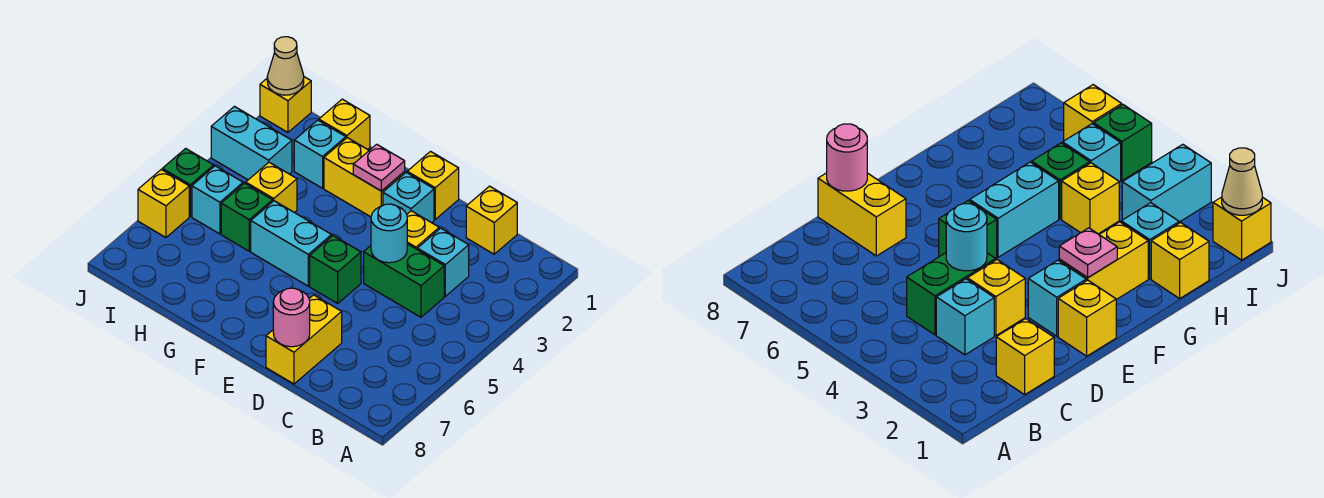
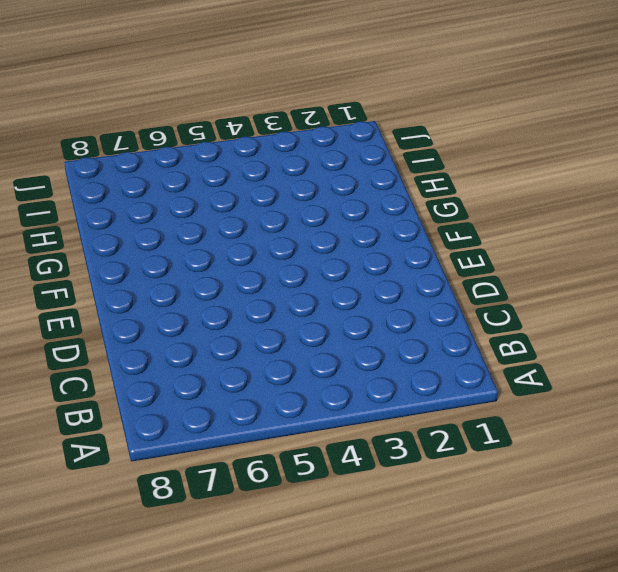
none -> yellow 1x1 brick [466,186,517,254]
none -> cyan 1x1 brick [417,228,469,296]
none -> green 1x2 brick [364,244,444,317]

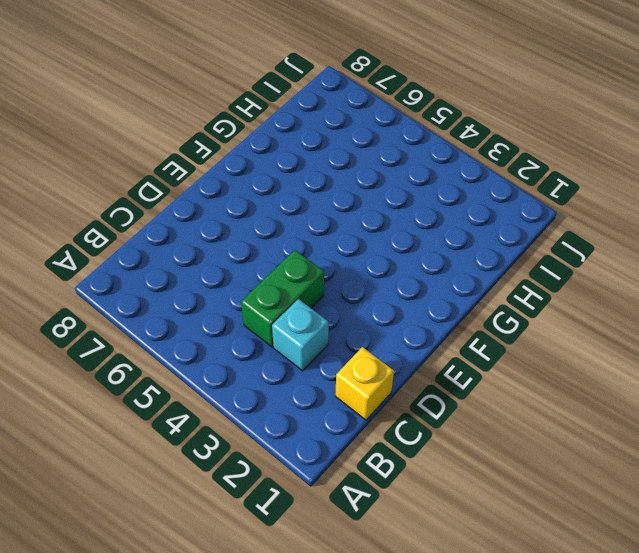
none -> yellow 1x1 brick [407,211,439,249]
none -> yellow 1x2 brick [266,295,342,384]
none -> yellow 1x1 brick [407,151,459,219]

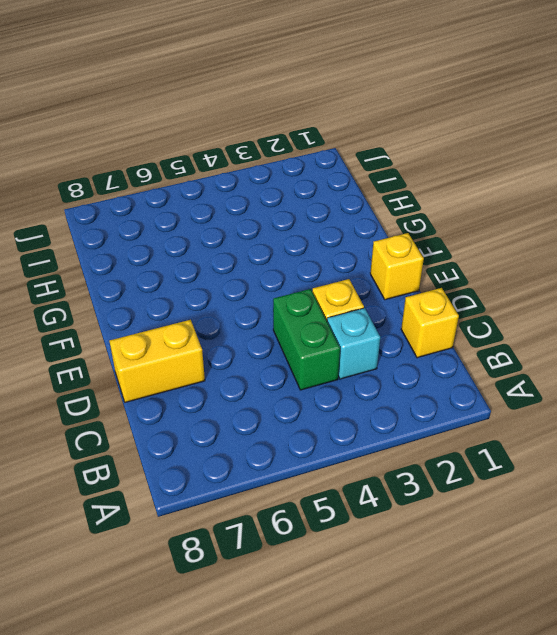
none -> cyan 1x1 brick [383,173,434,223]
none -> green 1x1 brick [310,236,361,303]
none -> yellow 1x2 brick [324,138,405,217]

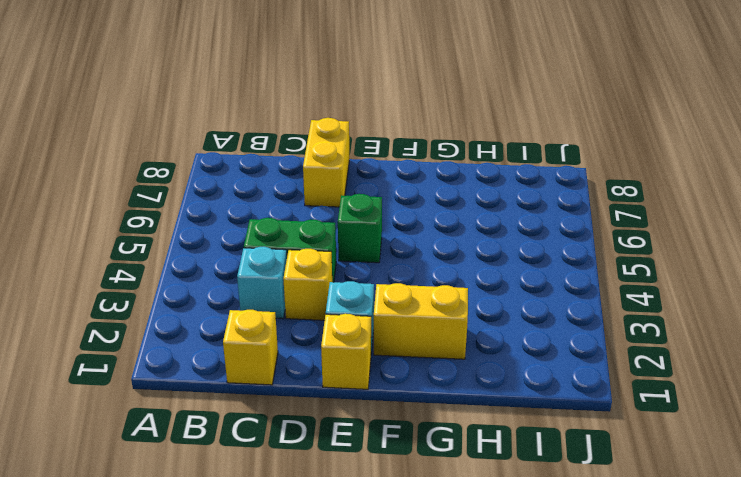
none -> cyan 1x2 brick [251,201,332,286]
none -> yellow 1x1 brick [319,99,370,149]
none -> cyan 1x1 brick [294,120,346,188]

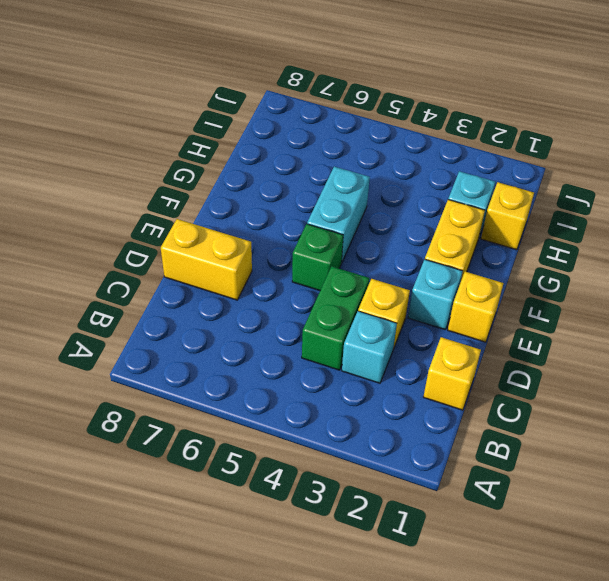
none -> yellow 1x1 brick [246,162,297,213]
none -> green 1x1 brick [221,183,273,251]
none -> cyan 1x2 brick [211,106,292,180]

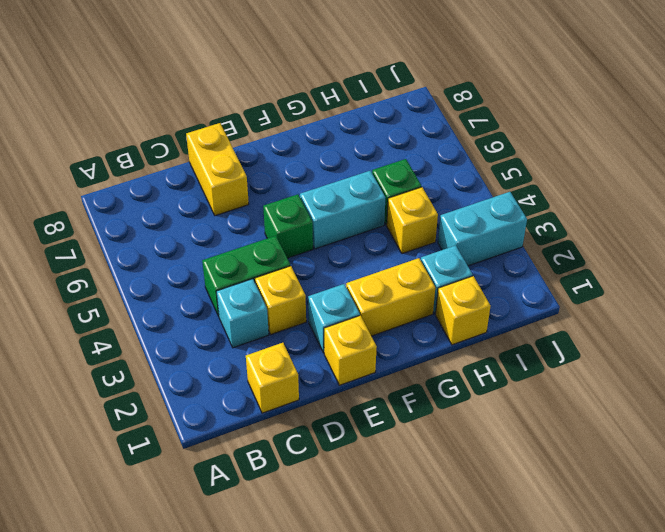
none -> cyan 1x1 brick [192,166,243,234]
none -> yellow 1x1 brick [260,77,311,132]
none -> green 1x1 brick [162,148,214,216]

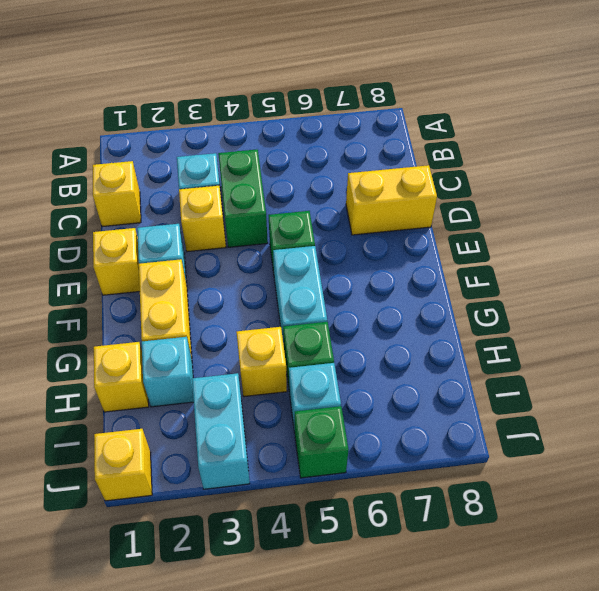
none -> yellow 1x1 brick [138,170,189,237]
none -> cyan 1x1 round brick [371,204,407,263]
none -> pink 1x1 round brick [273,288,310,347]

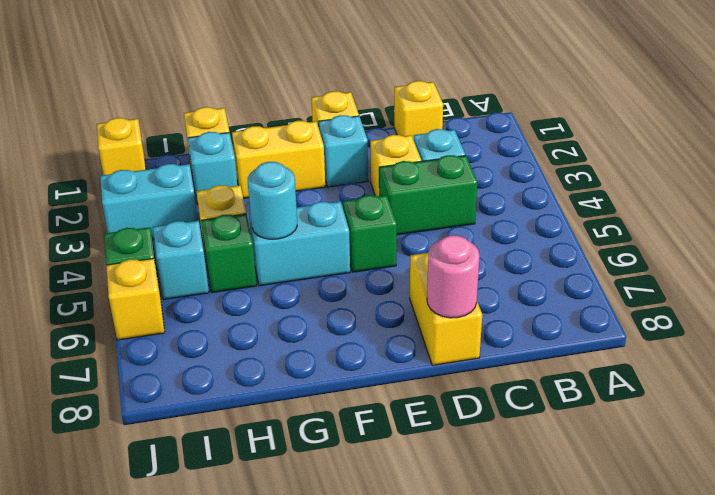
cyan 1x1 round brick [248,162,297,239] -> cyan 1x1 round brick moved to [371,204,407,263]
none -> pink 1x1 plate [353,144,405,191]
none -> tan 1x1 cone [267,37,304,95]

